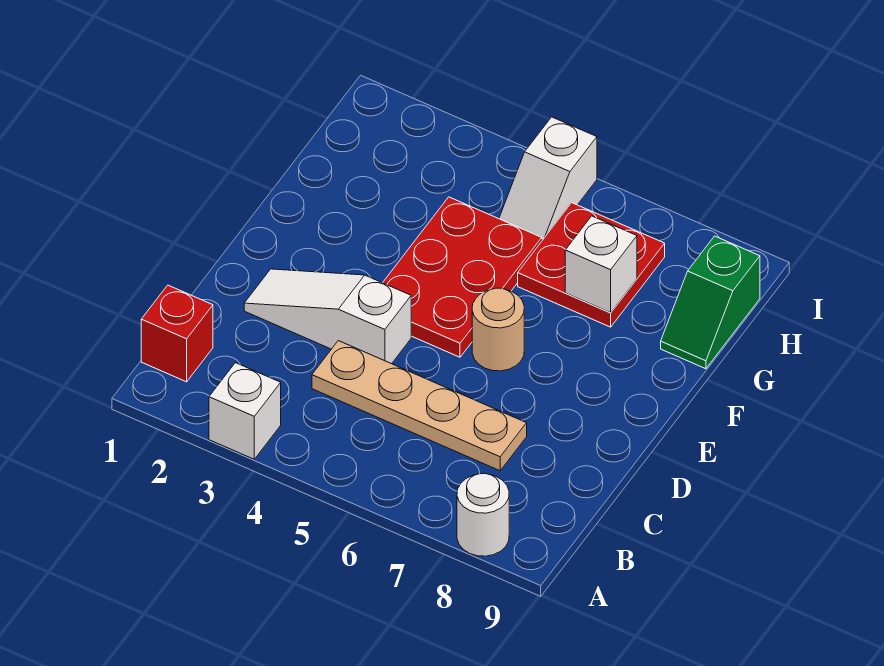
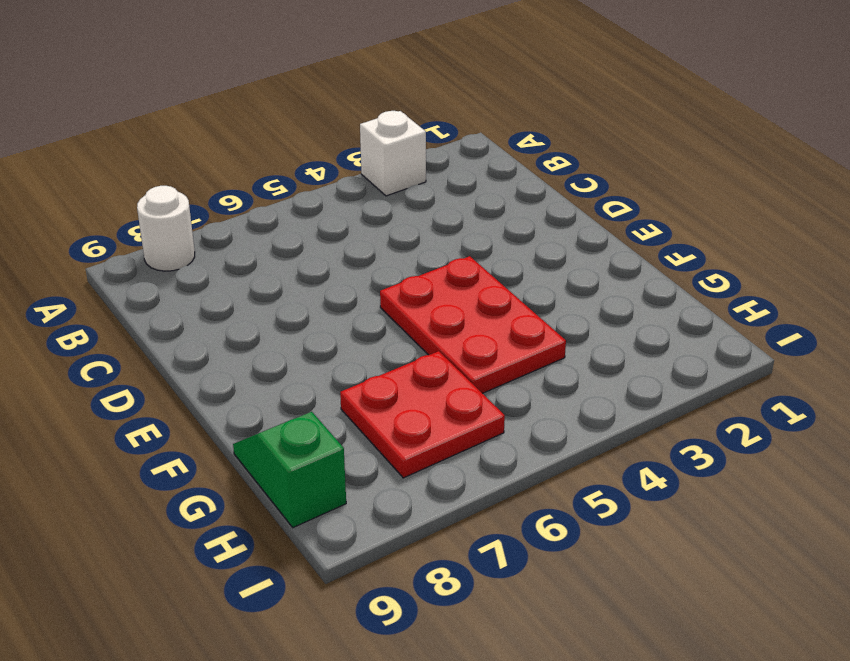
none -> red 1x1 brick [141,285,213,382]
none -> tan 1x4 plate [312,341,527,471]

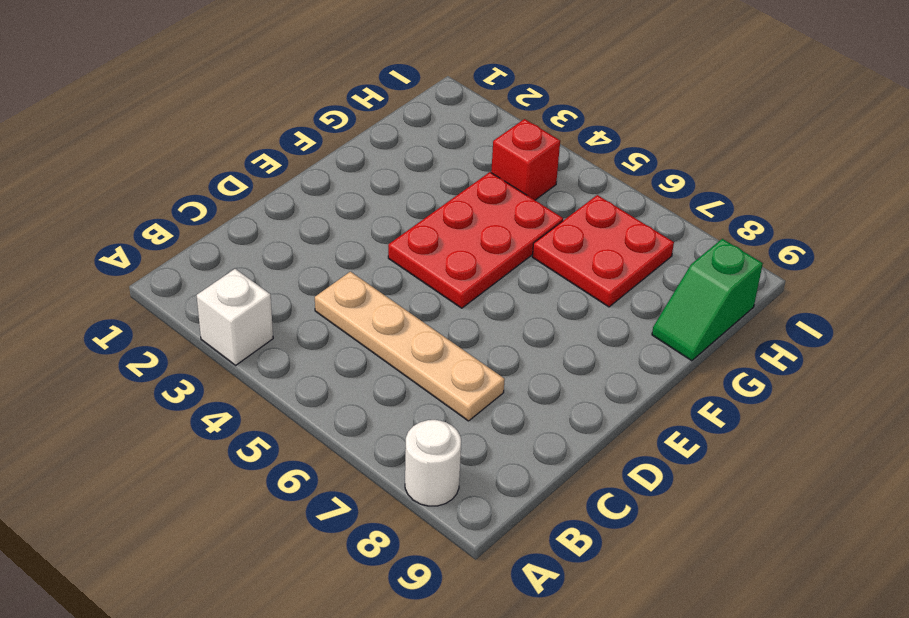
red 1x1 brick [491,119,560,200] -> red 1x1 brick moved to [141,285,213,382]
none -> white 1x3 slope [244,269,411,364]
none -> tan 1x1 round brick [472,288,524,371]

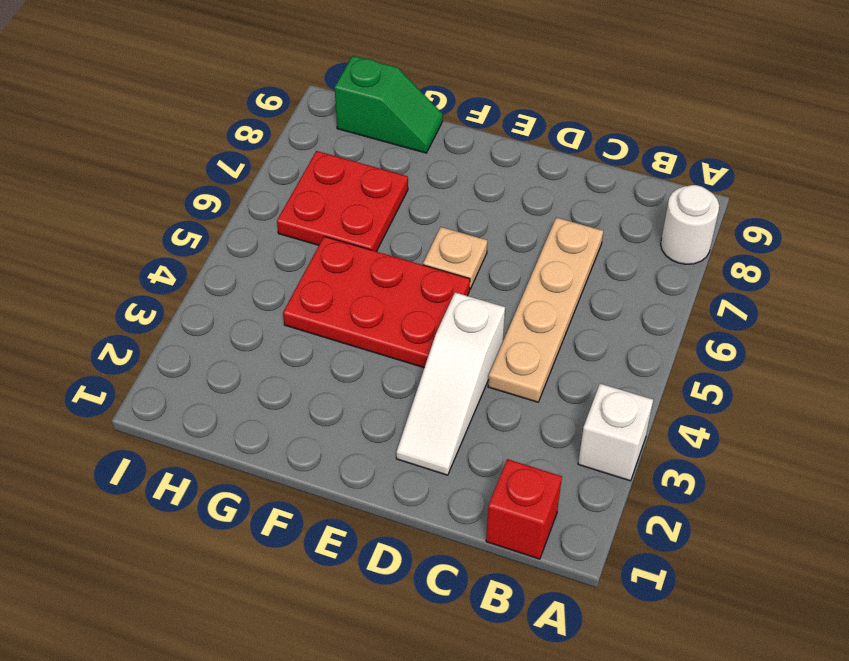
tan 1x1 plate [423,227,487,289] -> tan 1x1 round brick [472,288,524,371]
none -> white 1x2 slope [499,117,597,240]
none -> white 1x1 brick [565,216,637,313]

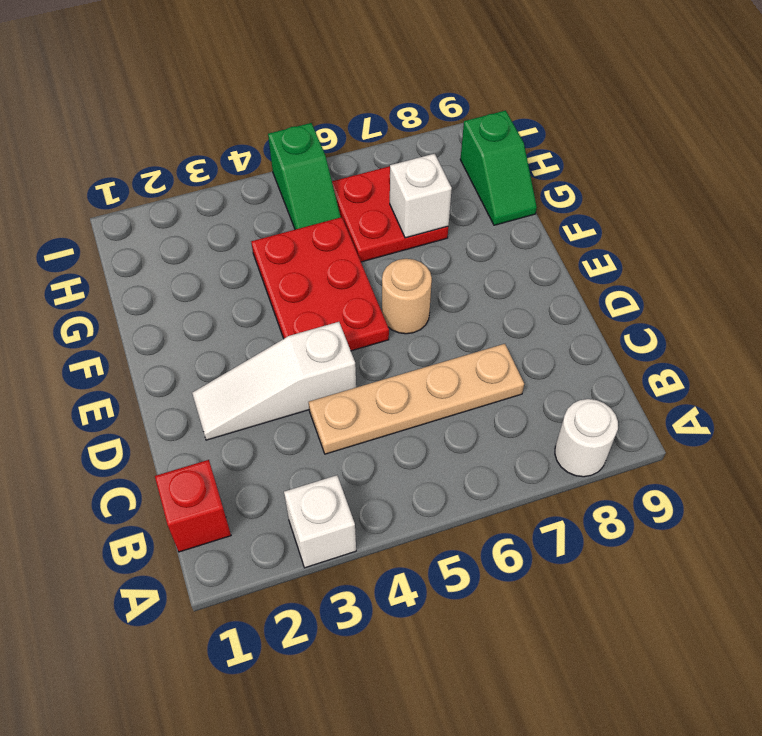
green 1x2 slope [268,123,341,230] -> white 1x2 slope [499,117,597,240]

